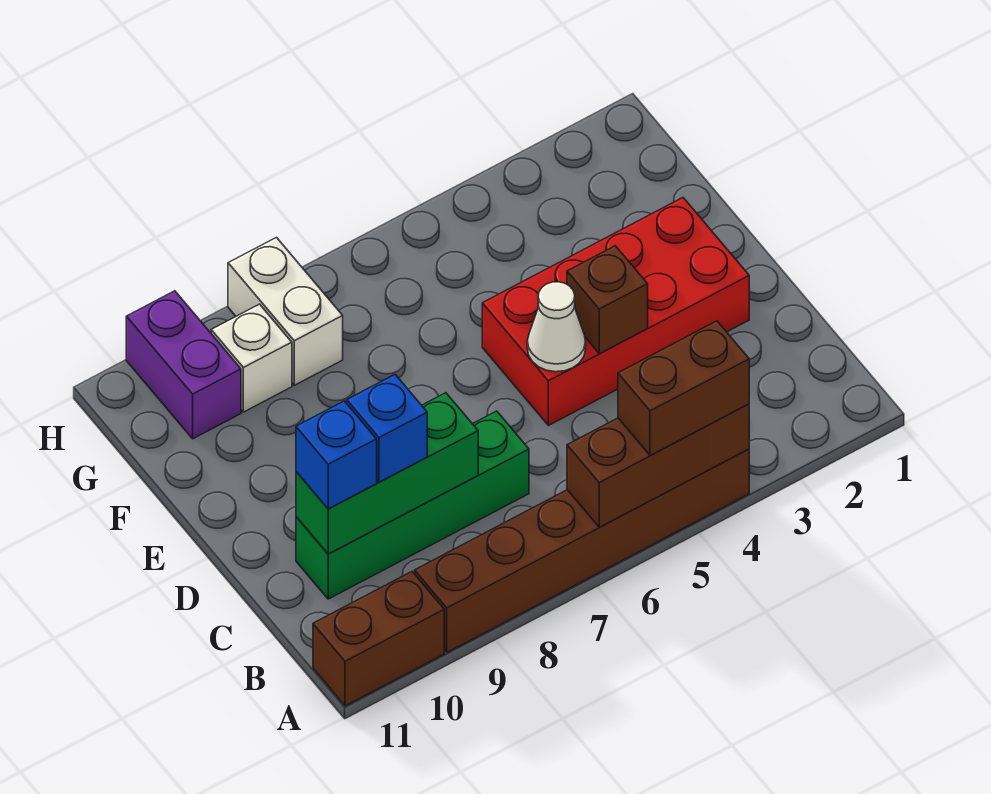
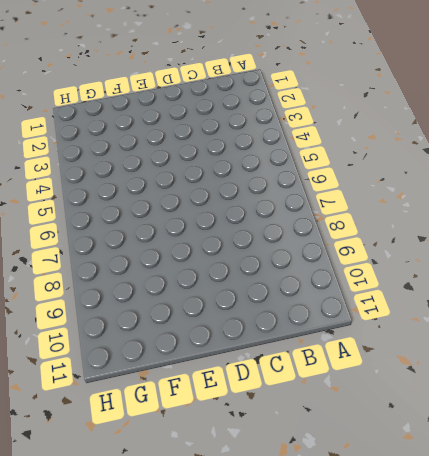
none -> brown 1x6 brick [415,449,749,652]
none -> brown 1x2 brick [313,572,444,706]
none -> green 1x4 brick [296,411,529,599]

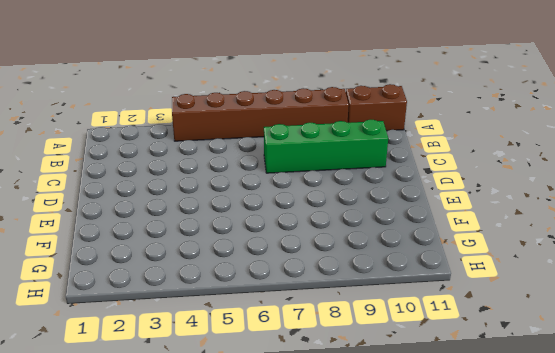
none -> red 2x4 brick [482,198,749,425]
none -> white 1x2 brick [228,238,343,385]
none -> white 1x1 brick [211,304,292,412]

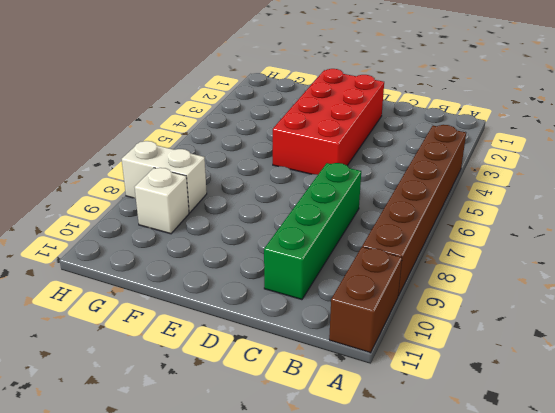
none -> purple 1x2 brick [126,291,241,439]
none -> brown 1x3 brick [567,404,749,527]
none -> green 1x3 brick [296,393,478,554]

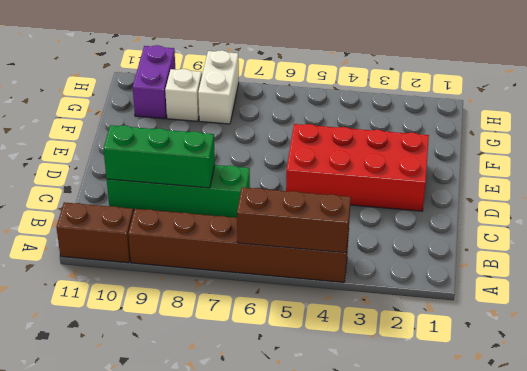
none -> brown 1x1 brick [567,246,648,354]
none -> white 1x1 cone [527,282,586,372]
none -> brown 1x2 brick [618,321,749,455]

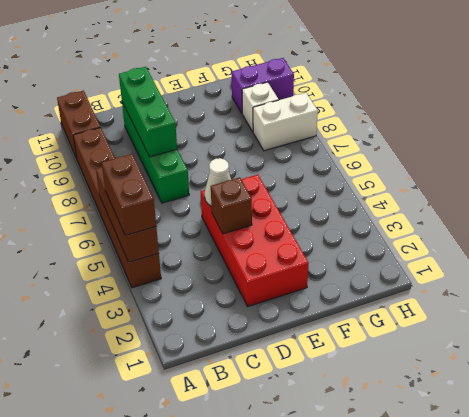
none -> blue 1x1 brick [347,375,427,482]
none -> blue 1x1 brick [296,401,377,509]

